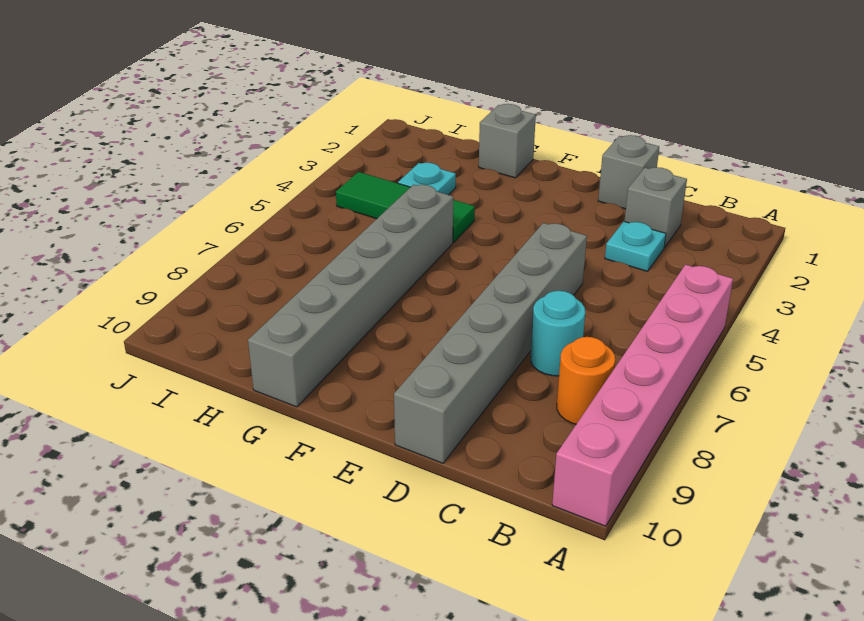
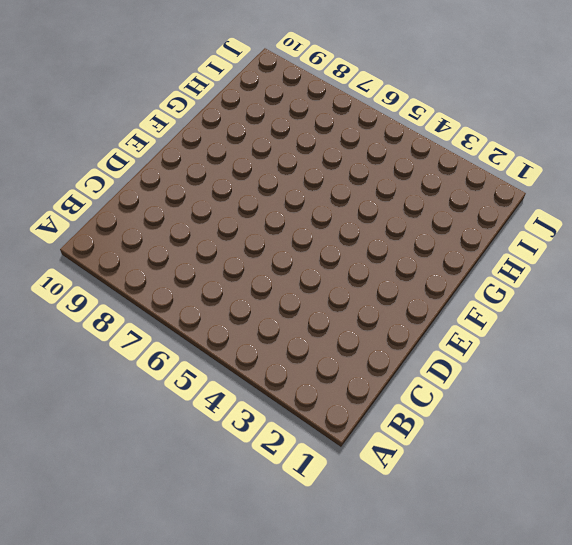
none -> pink 1x6 brick [552,265,733,526]
none -> orange 1x1 round brick [557,337,615,424]

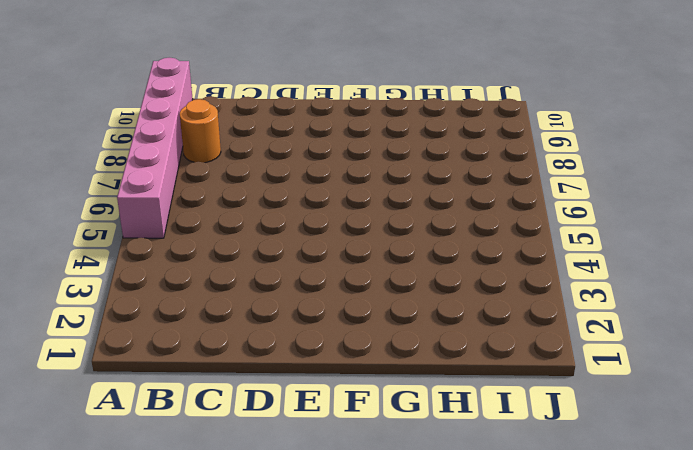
none -> grey 1x1 brick [624,167,687,247]
none -> cyan 1x1 plate [605,222,666,271]

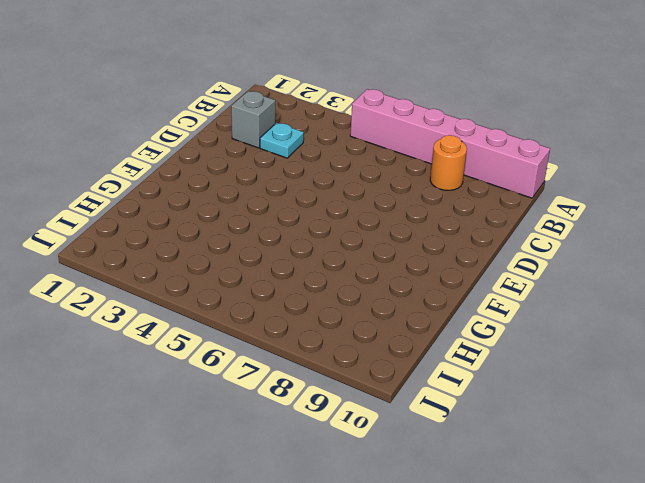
none -> cyan 1x1 round brick [530,291,585,376]
none -> grey 1x1 brick [598,135,659,209]

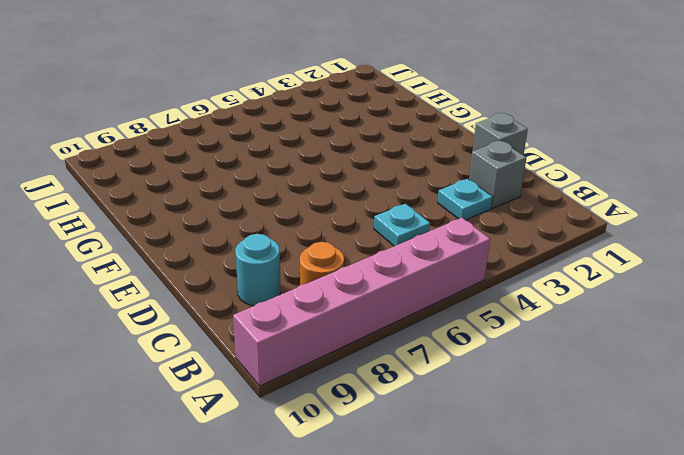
cyan 1x1 plate [374,204,430,246] -> cyan 1x1 plate moved to [398,163,456,195]
cyan 1x1 round brick [235,234,281,306] -> cyan 1x1 round brick moved to [530,291,585,376]
none -> grey 1x6 brick [394,223,587,463]
none -> grey 1x1 brick [479,104,536,178]

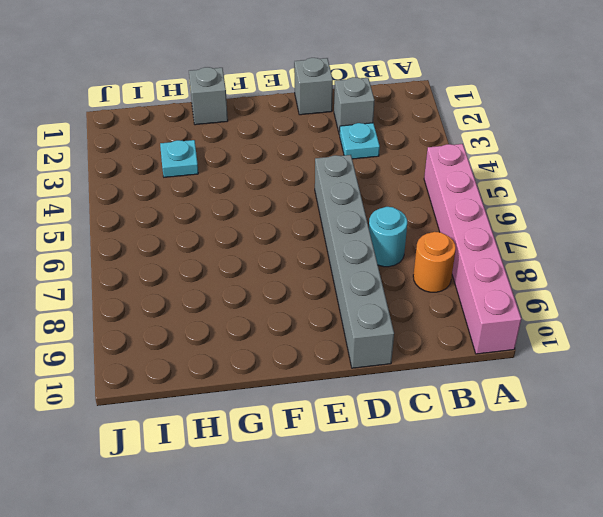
none -> green 1x3 tile [336,172,475,243]
none -> grey 1x6 brick [248,185,453,407]

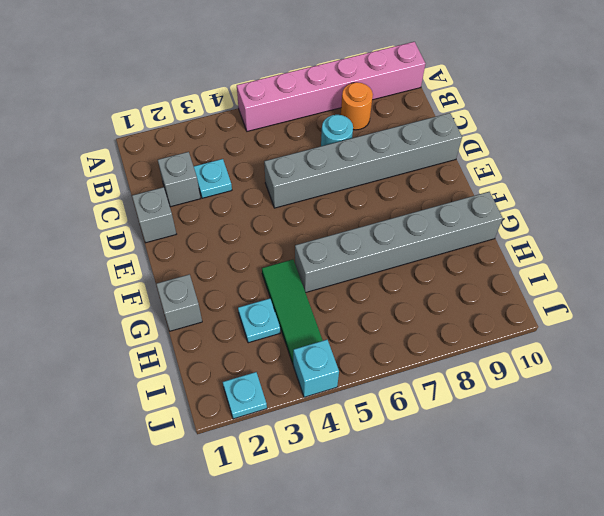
cyan 1x1 plate [223,372,267,419] -> none
cyan 1x1 brick [293,340,339,397] -> none

